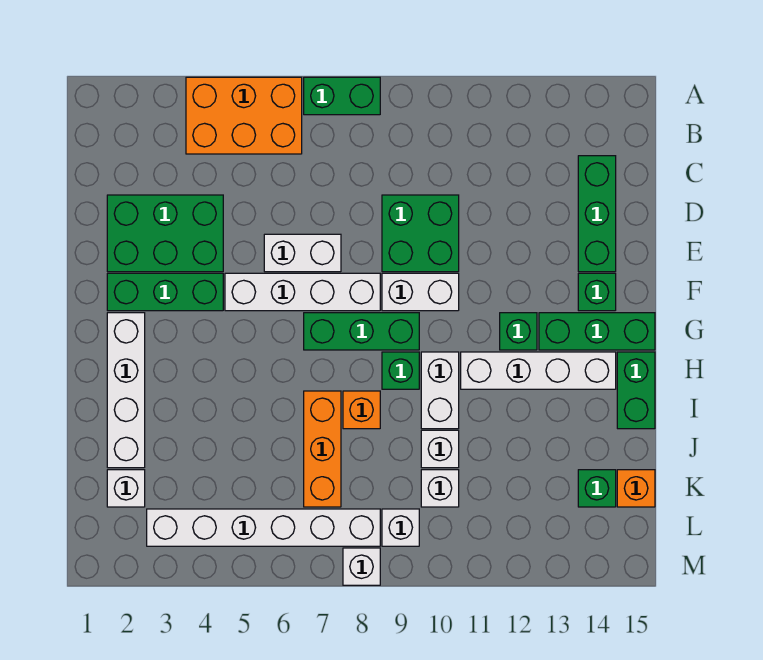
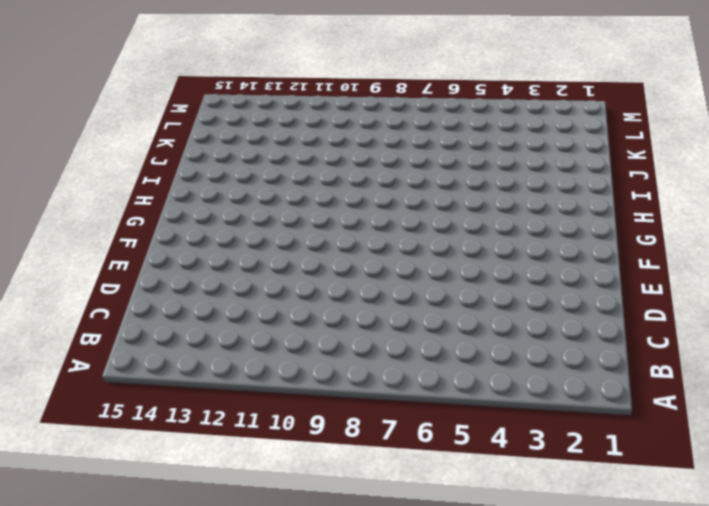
none -> orange 2x3 brick [186,77,302,154]
none -> green 1x2 brick [304,77,380,115]
none -> green 1x3 brick [578,156,616,272]

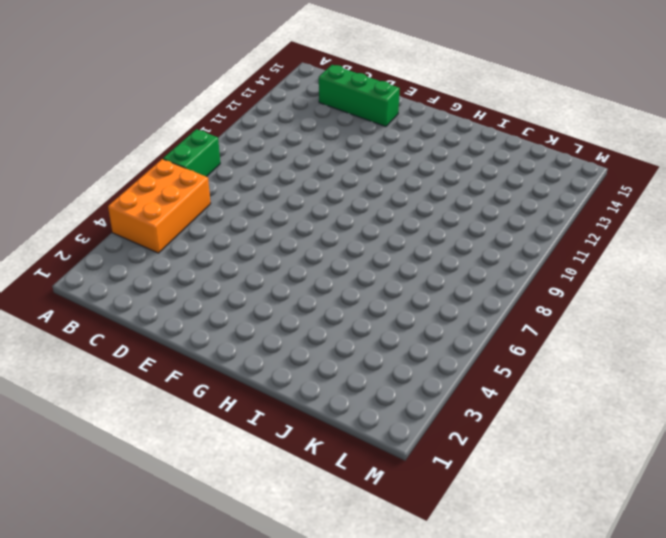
none -> green 2x3 brick [107,195,223,272]
none -> green 2x2 brick [382,195,459,272]
none -> white 1x2 brick [264,234,341,272]

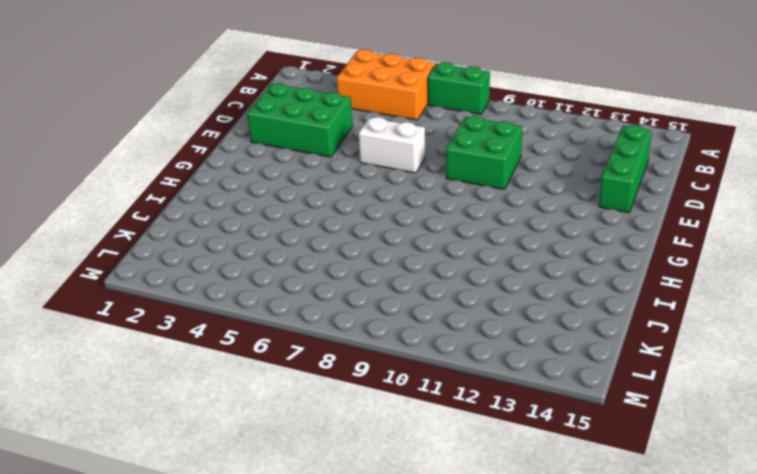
none -> green 1x3 brick [107,273,223,311]
none -> white 1x4 brick [225,273,380,311]
none -> white 1x2 brick [382,273,459,311]

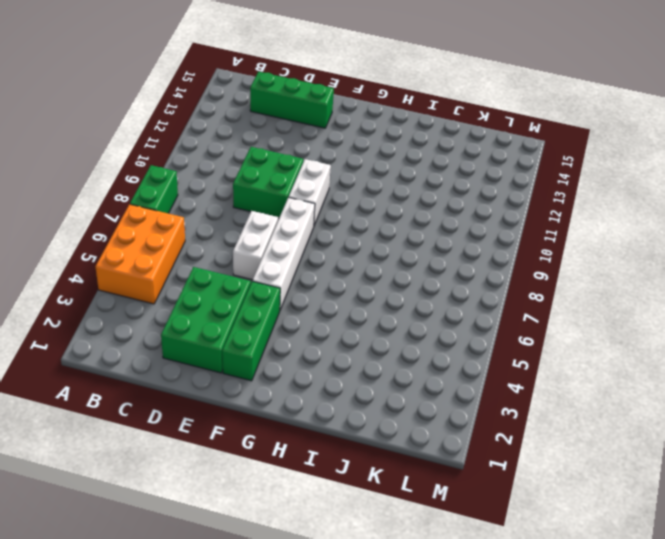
none -> green 1x1 brick [578,273,616,311]
none -> white 1x4 brick [107,313,145,468]
none -> green 1x3 brick [304,313,419,350]

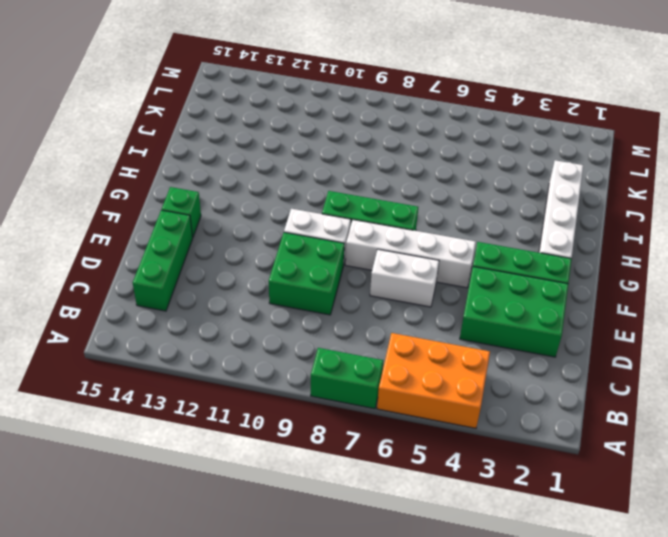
none -> green 1x1 brick [500,313,537,350]
none -> green 1x3 brick [539,313,655,350]
none -> green 1x1 brick [382,352,419,389]

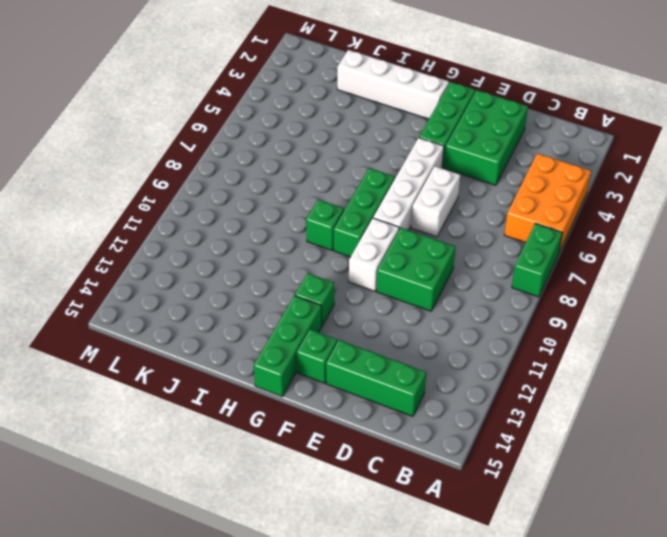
none -> white 1x2 brick [421,352,459,429]
none -> white 1x4 brick [461,352,616,389]
none -> green 1x2 brick [617,352,655,429]

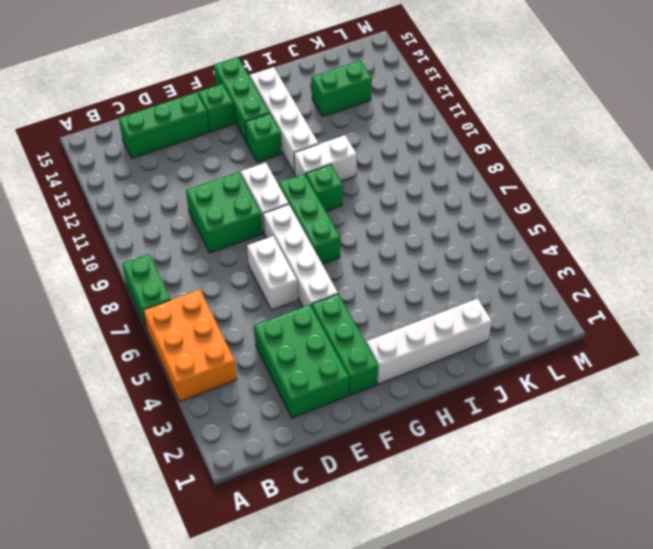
green 1x2 brick [312,60,372,116] -> green 1x2 brick moved to [617,352,655,429]
none -> orange 1x3 brick [304,391,341,507]
none -> orange 1x1 brick [343,391,380,429]
none -> white 1x1 brick [421,430,459,468]

